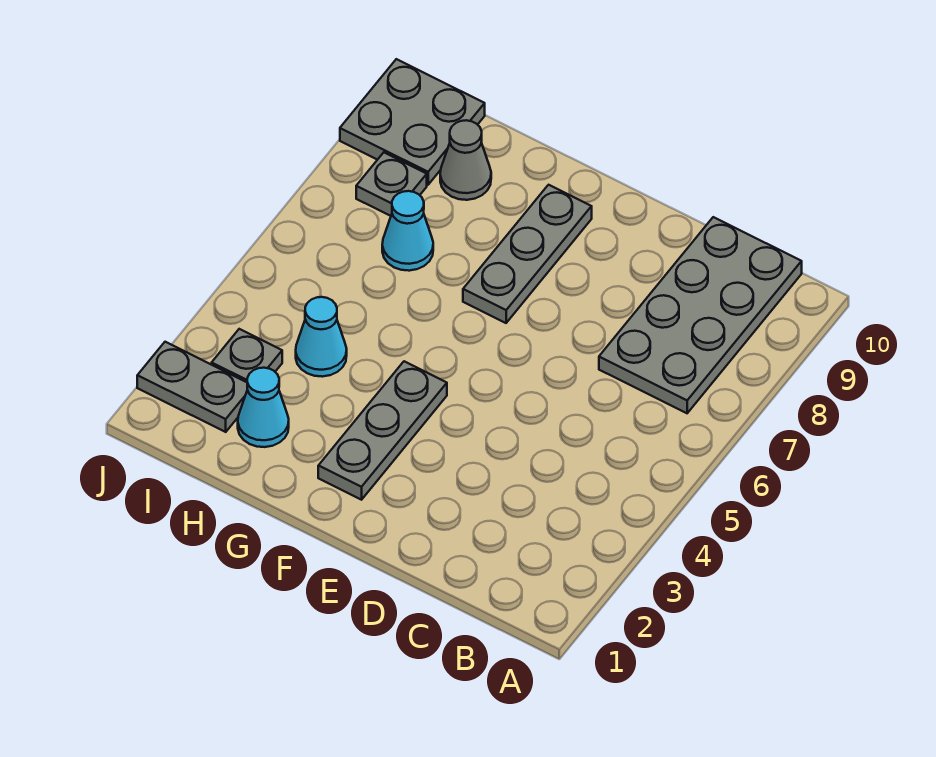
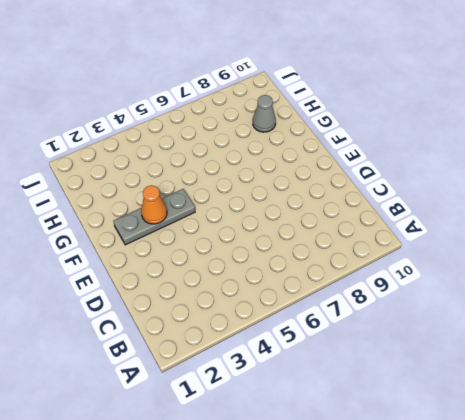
orange 1x1 cone [141,185,167,224] -> none
none -> grey 2x4 plate [599,217,802,413]
none -> grey 1x3 plate [463,185,592,323]

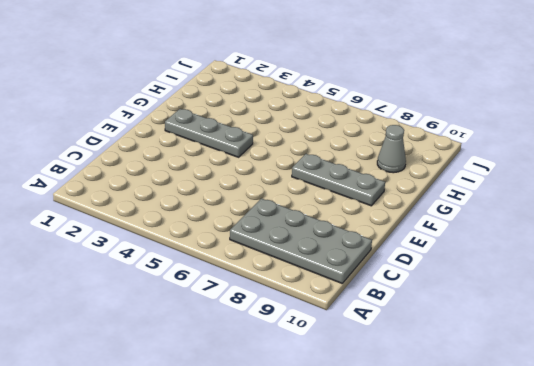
none -> cyan 1x1 cone [238,368,289,447]
none -> cyan 1x1 cone [296,297,347,377]

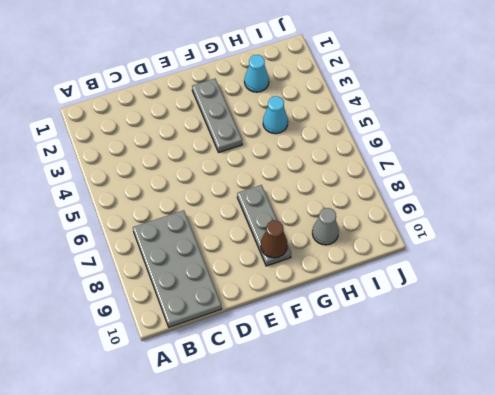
brown 1x1 cone [261,220,287,258] -> none
none -> cyan 1x1 cone [382,191,433,271]
none -> grey 1x2 plate [137,342,247,432]

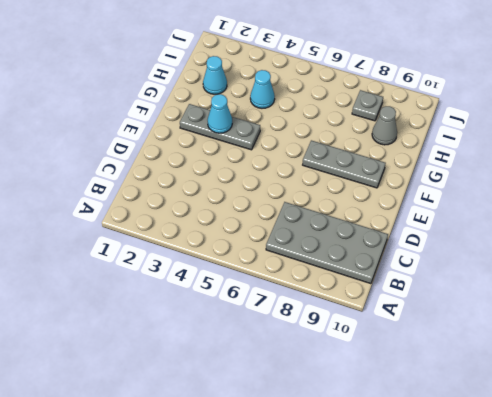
cyan 1x1 cone [208,94,232,133] -> cyan 1x1 cone moved to [382,191,433,271]
none -> grey 1x2 plate [137,342,247,432]
none -> grey 1x1 plate [212,329,282,382]

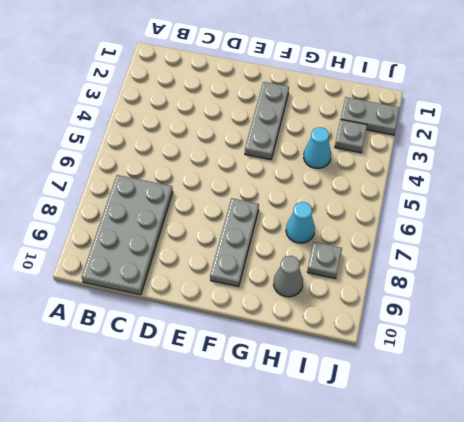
none -> cyan 1x1 cone [238,368,289,447]
none -> grey 2x2 plate [340,59,485,185]

